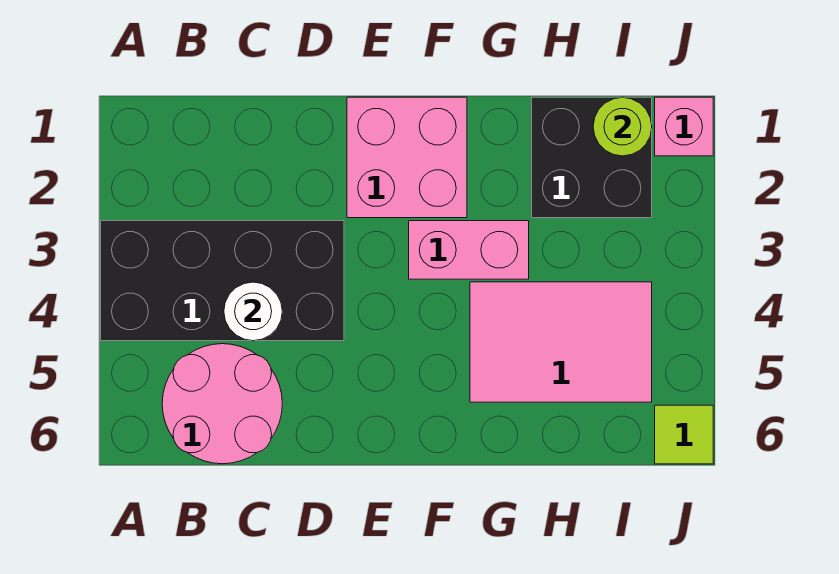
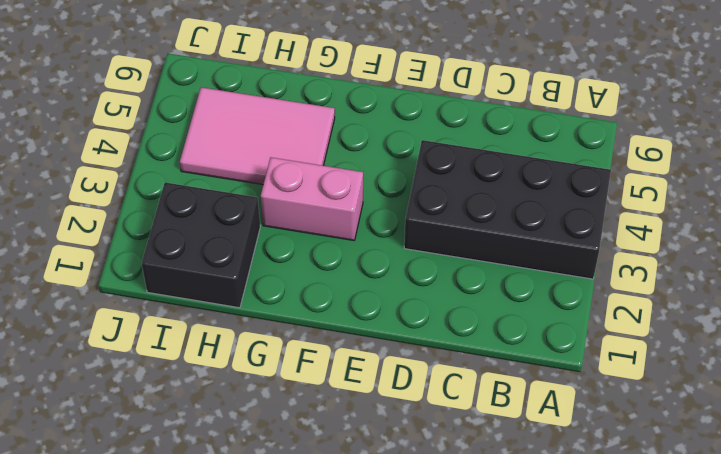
none -> pink 2x2 round brick [162,344,282,464]
none -> pink 2x2 brick [347,97,467,218]

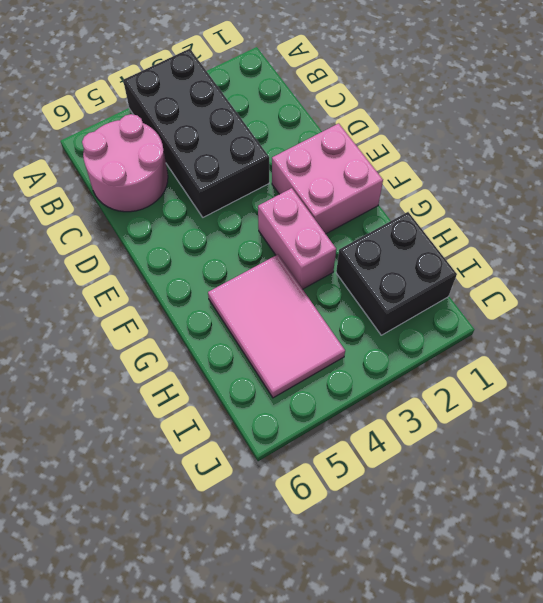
none -> pink 1x1 brick [655,97,713,156]
none -> lime 1x1 tile [655,405,713,464]

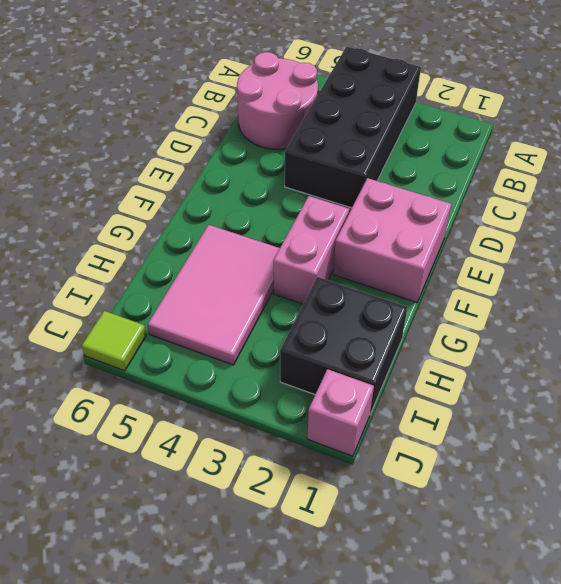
none -> white 1x1 round brick [224,282,282,341]
none -> lime 1x1 round brick [593,97,652,156]

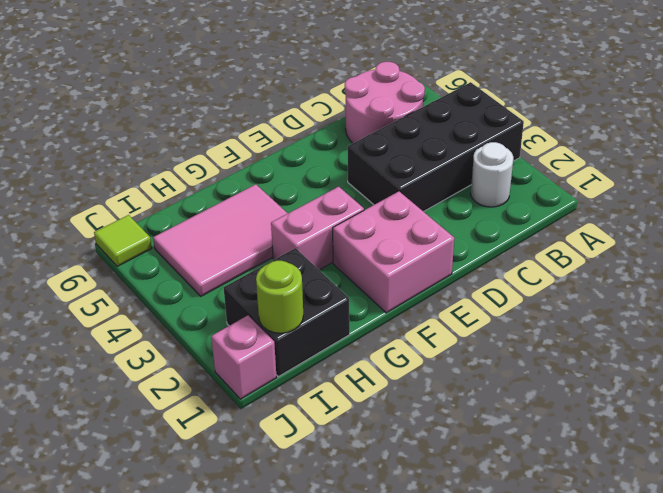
white 1x1 round brick [471,142,513,207] -> white 1x1 round brick moved to [224,282,282,341]

